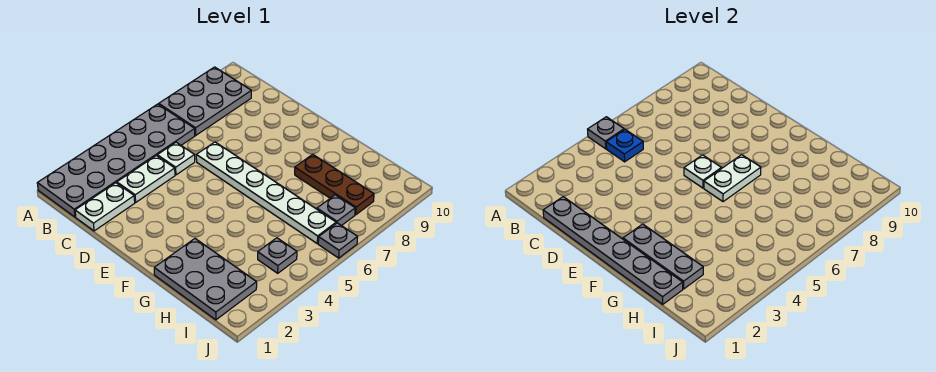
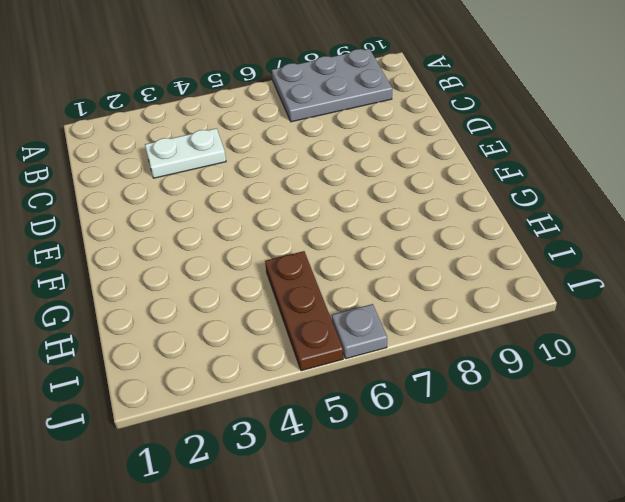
brown 1x3 plate [265,251,343,371] -> brown 1x3 plate moved to [295,154,374,215]
none -> grey 2x6 plate [37,104,195,217]
none -> white 1x2 plate [75,183,135,231]
none -> white 1x1 plate [157,142,195,175]

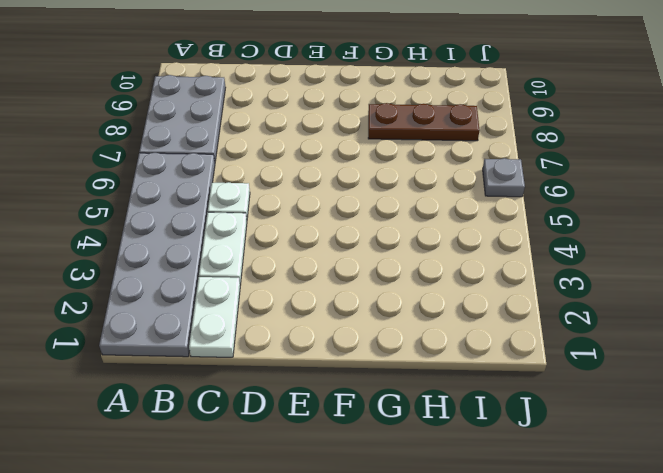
none -> white 1x6 plate [196,142,336,243]
none -> grey 2x3 plate [154,239,257,320]
none -> grey 1x1 plate [258,238,297,273]

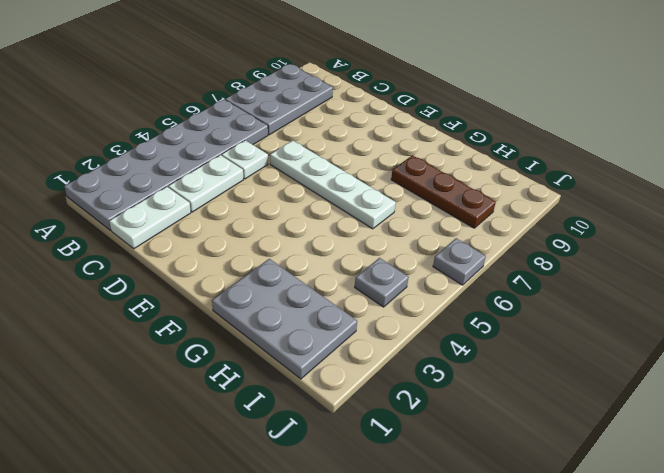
white 1x4 plate [270,140,396,229] -> white 1x6 plate [196,142,336,243]
none -> grey 1x1 plate [317,195,355,226]
none -> grey 1x1 plate [588,117,624,149]
none -> blue 1x1 plate [606,130,643,162]

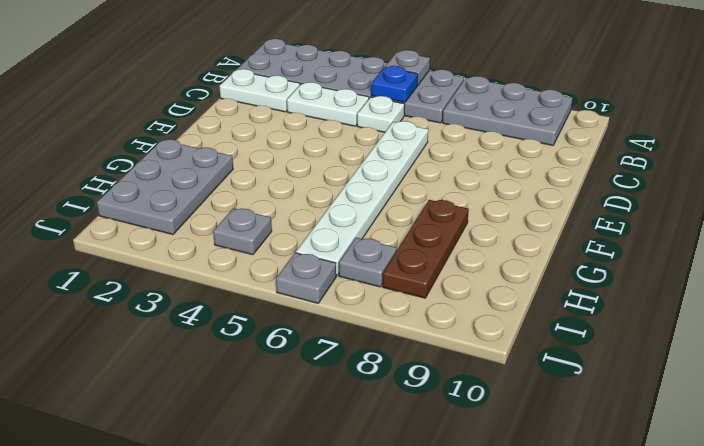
none -> grey 1x6 plate [543,197,683,304]
none -> white 1x1 plate [684,155,722,188]
none -> grey 1x3 plate [623,224,703,289]

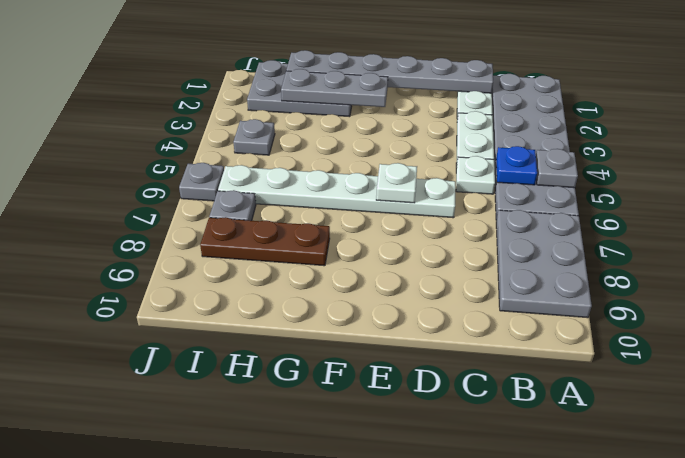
none -> white 1x2 plate [704,155,761,202]

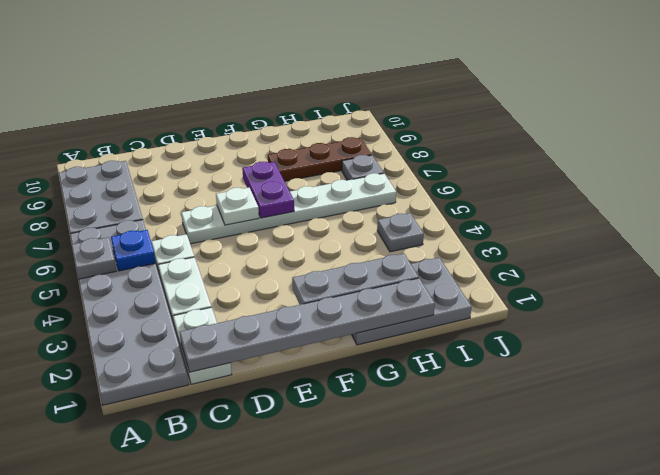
purple 1x2 plate [242,162,294,218] -> white 1x2 plate [704,155,761,202]
none -> grey 1x1 plate [318,223,358,258]

